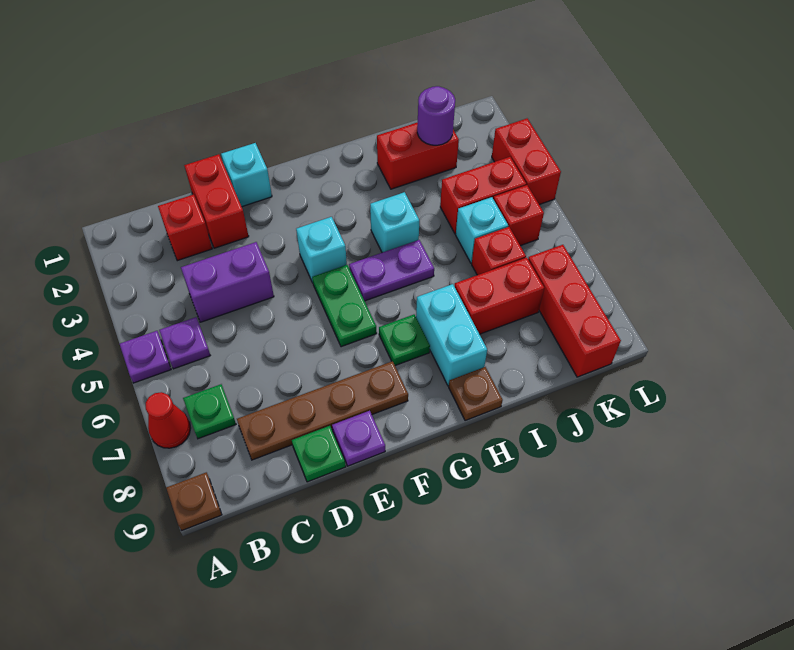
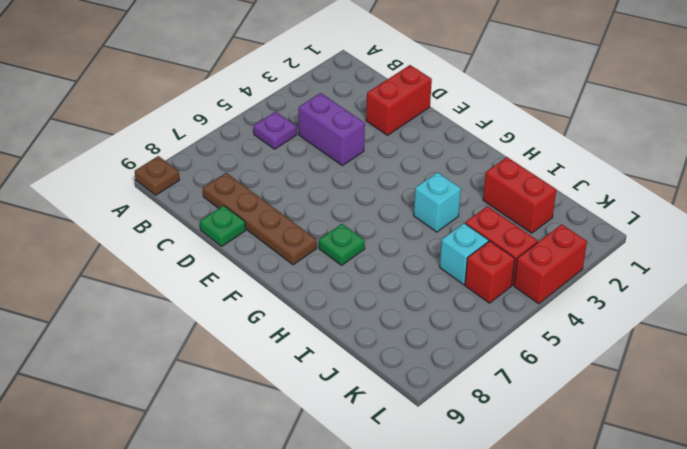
none -> purple 1x1 plate [120,331,171,383]
none -> red 1x1 cone [146,392,191,448]
none -> green 1x1 plate [183,384,236,439]

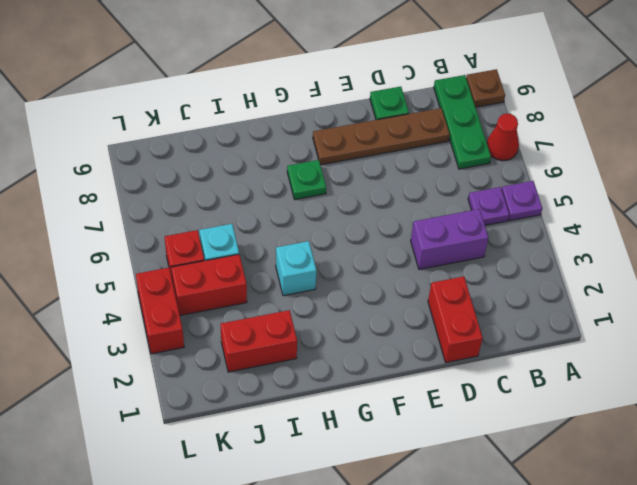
green 1x3 plate [434,75,491,169] -> green 1x1 plate [183,384,236,439]
none -> red 1x1 brick [158,195,212,261]
none -> cyan 1x1 brick [221,143,272,207]
none -> purple 1x1 plate [332,411,385,466]

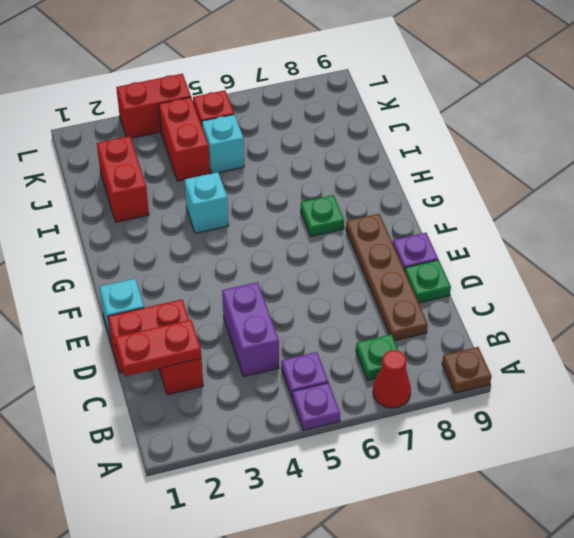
red 1x2 plate [115,320,201,376] -> none
none -> cyan 1x1 brick [296,217,347,283]
none -> green 1x2 plate [312,265,377,347]
none -> purple 1x2 plate [349,240,434,301]

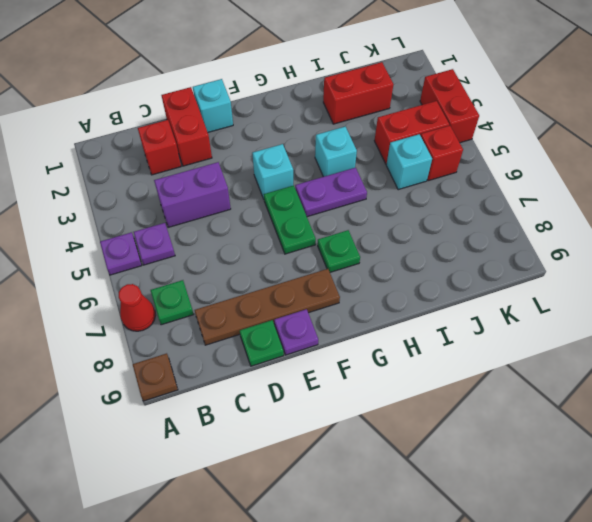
none -> cyan 1x2 brick [416,284,487,386]
none -> brown 1x1 plate [449,367,503,421]
none -> red 1x2 brick [454,258,544,334]

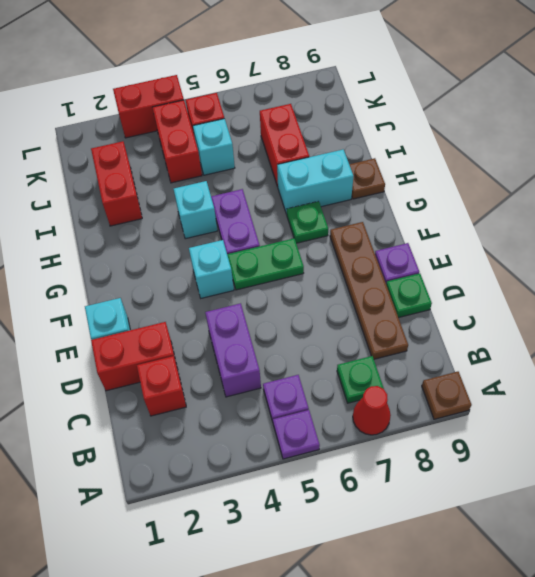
none -> red 1x1 brick [472,227,526,275]
none -> red 1x3 brick [528,245,621,377]
none -> purple 1x1 round brick [417,86,455,145]

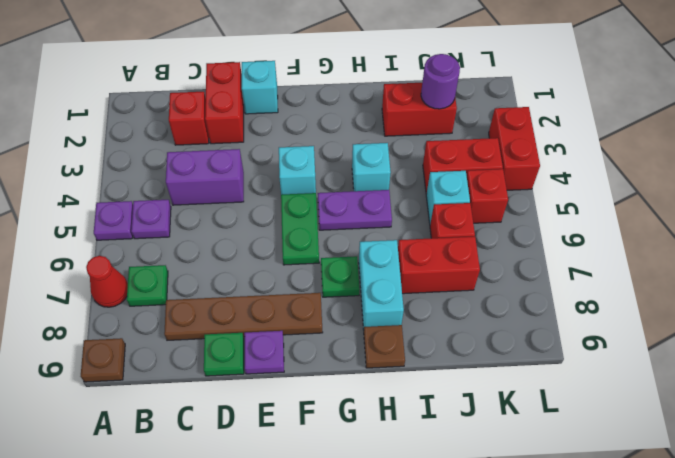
none -> red 1x3 brick [528,245,621,377]

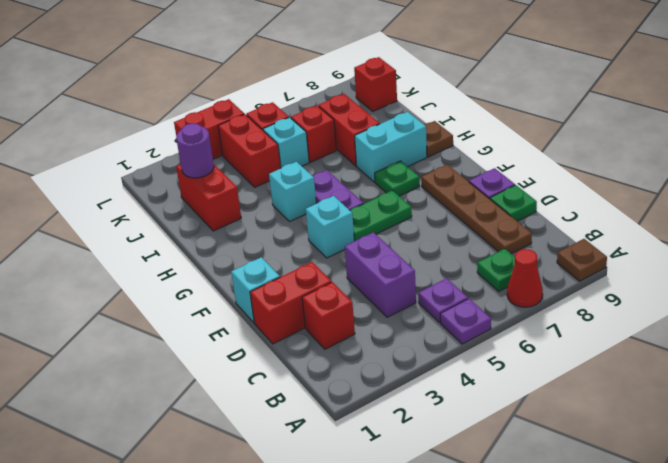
red 1x1 brick [354,57,397,111] -> red 1x3 brick [528,245,621,377]

